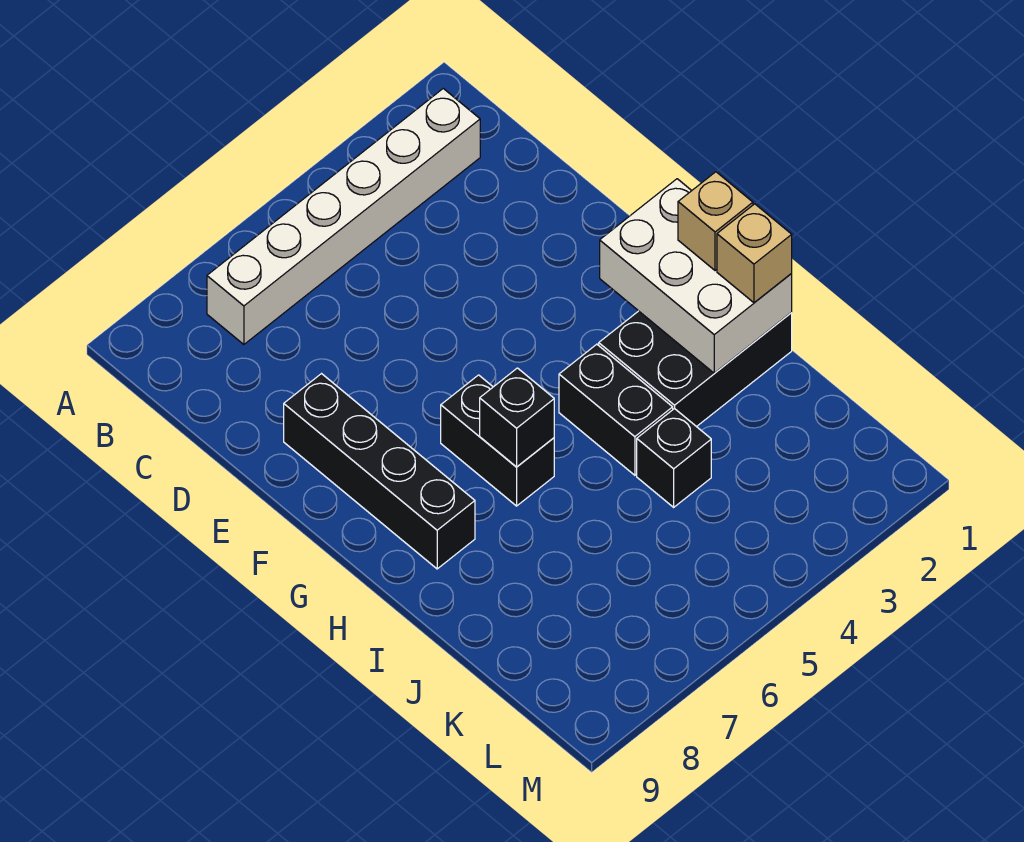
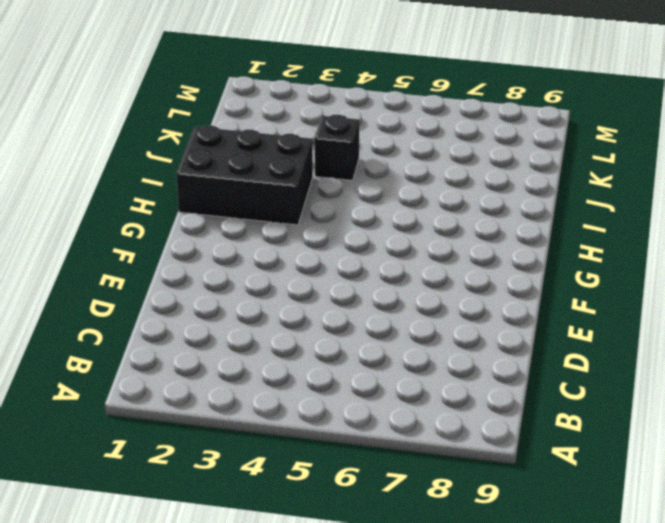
none -> white 1x6 brick [207,89,480,344]
none -> black 1x4 brick [284,374,475,569]

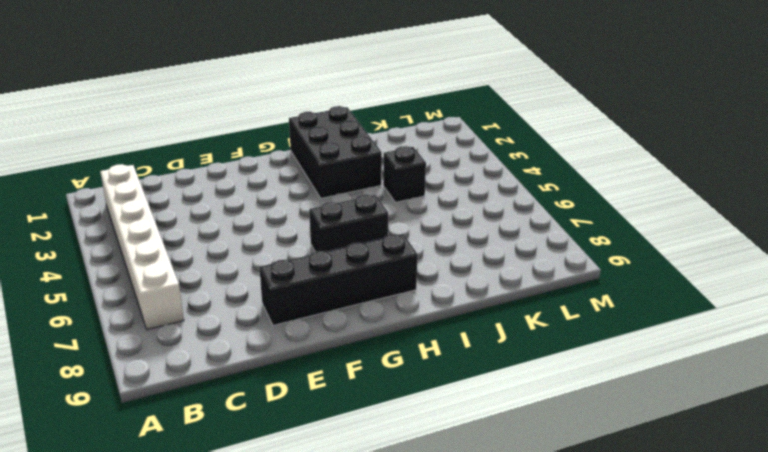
none -> black 1x2 brick [559,344,673,475]
none -> white 2x3 brick [600,179,792,373]

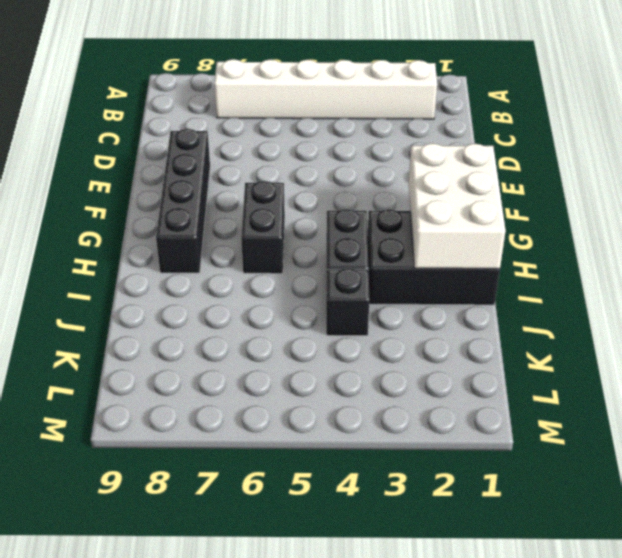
none -> black 1x1 brick [480,368,554,467]
none -> tan 1x1 brick [678,172,753,271]

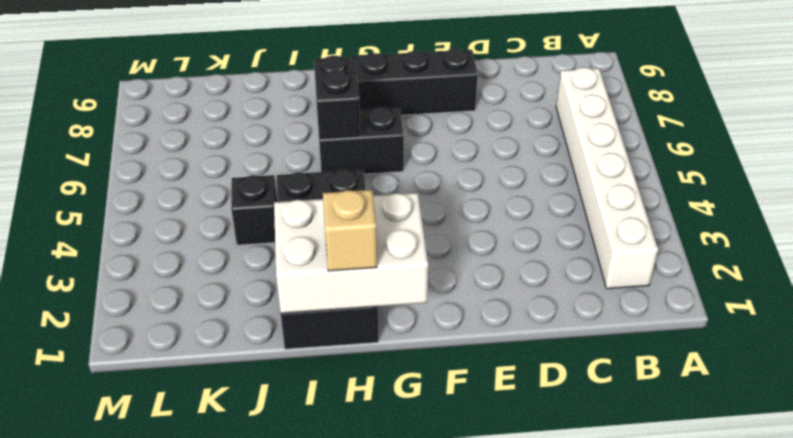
none -> tan 1x1 brick [717,204,792,303]

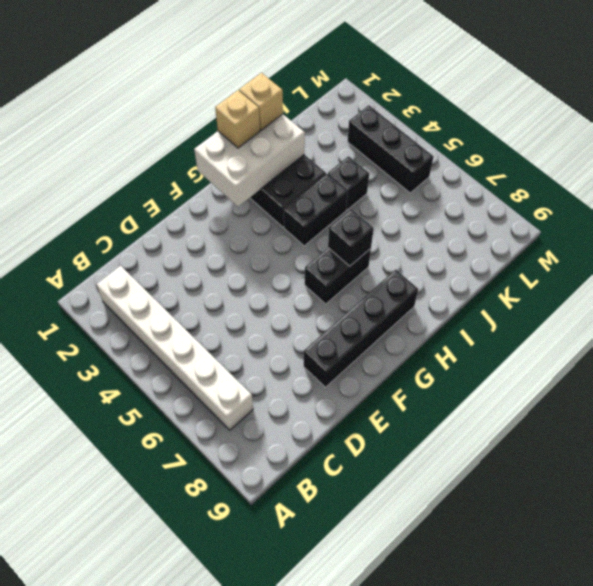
black 1x3 brick [348,105,434,193] -> none

